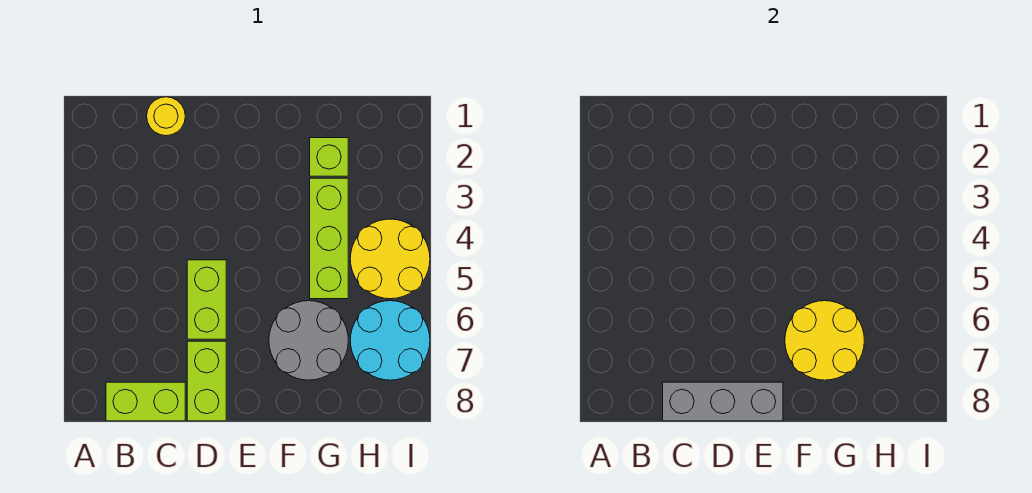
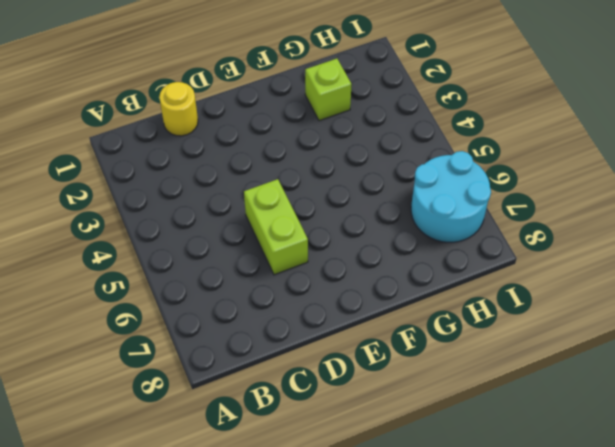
none -> lime 1x2 brick [106,382,185,421]
none -> lime 1x2 brick [187,341,226,421]

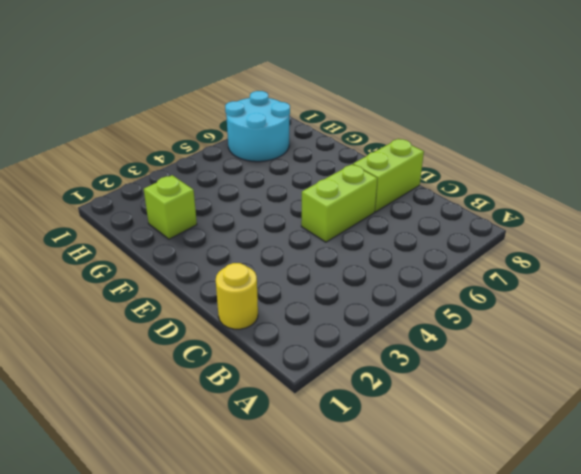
none -> lime 1x2 brick [106,382,185,421]
none -> grey 2x2 round brick [269,301,348,380]

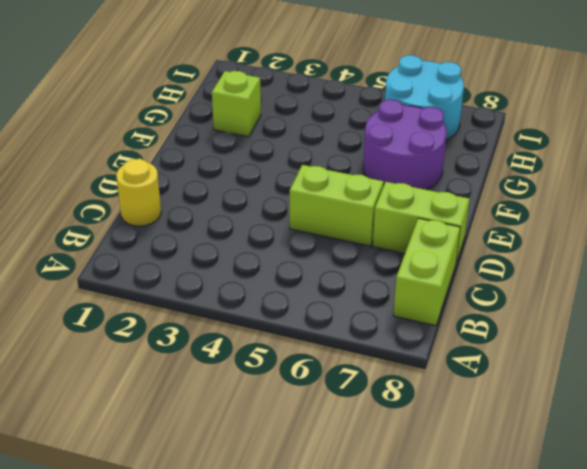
purple 2x2 round brick [363,100,447,190] -> grey 2x2 round brick [269,301,348,380]
none -> lime 1x3 brick [310,178,348,299]
none -> yellow 2x2 round brick [350,219,430,299]

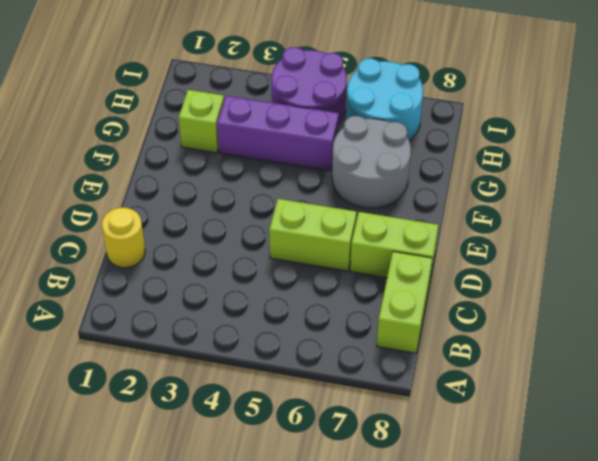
purple 1x3 brick [217,96,339,171] -> lime 1x3 brick [310,178,348,299]
purple 2x2 round brick [271,47,347,125] -> yellow 2x2 round brick [350,219,430,299]
none -> grey 1x3 brick [663,382,783,421]
none -> yellow 2x2 round brick [785,301,864,380]

